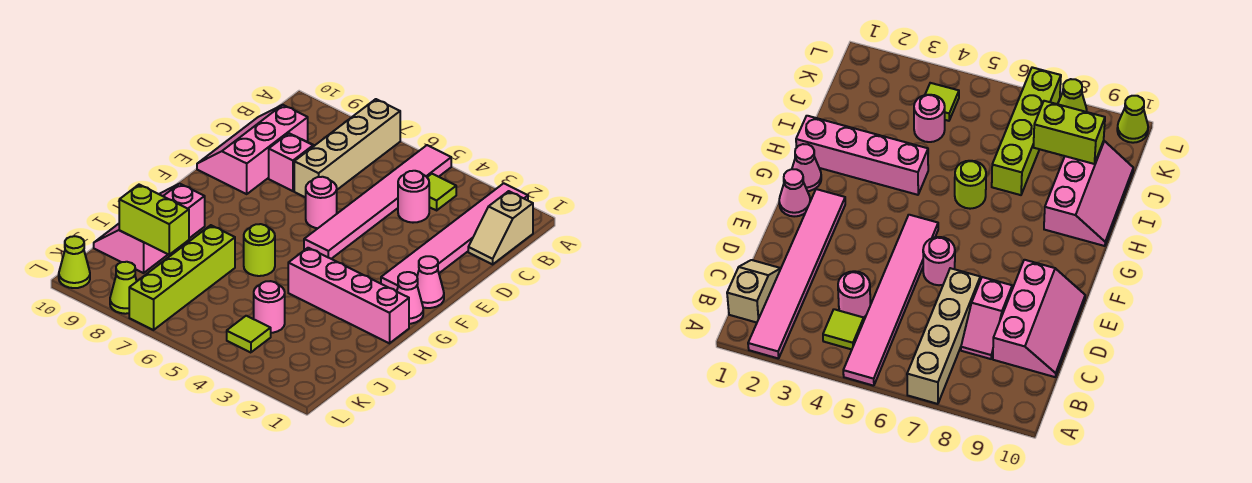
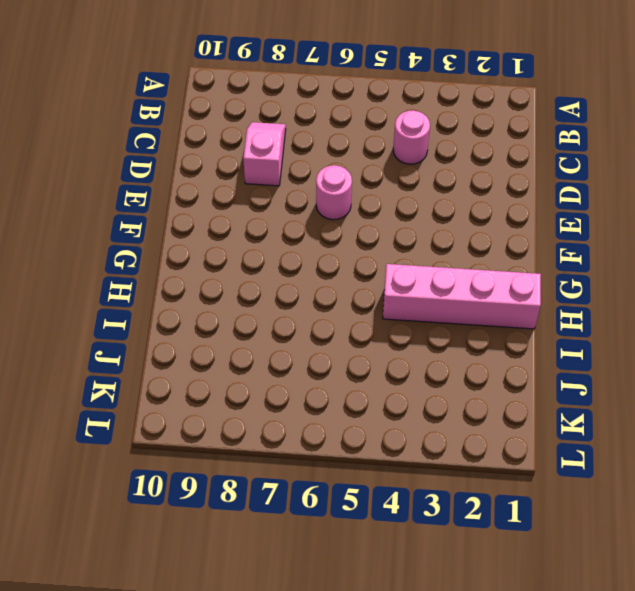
none -> pink 1x6 tile [381,183,528,292]
none -> pink 1x6 tile [304,145,451,259]
none -> tan 1x4 brick [294,99,400,198]

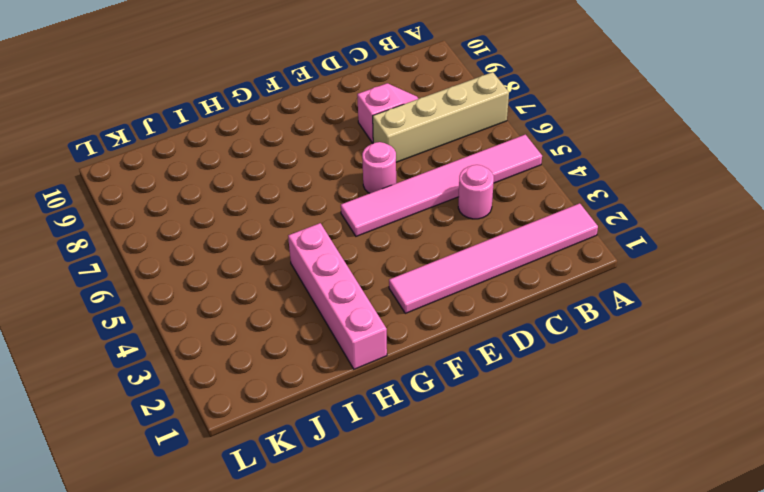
none -> tan 1x2 slope [468,191,533,264]
none -> lime 1x1 tile [427,174,456,210]
none -> pink 2x3 slope [197,105,308,194]

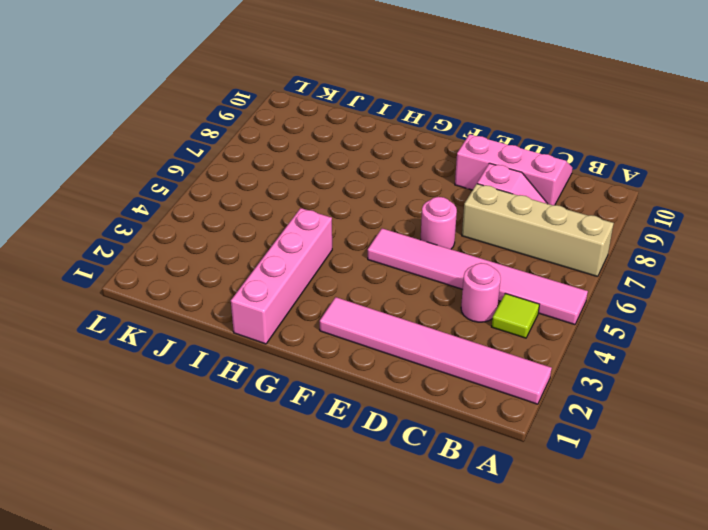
none -> tan 1x2 slope [468,191,533,264]
none -> pink 1x1 cone [417,256,444,308]
none -> pink 1x1 cone [397,272,423,324]

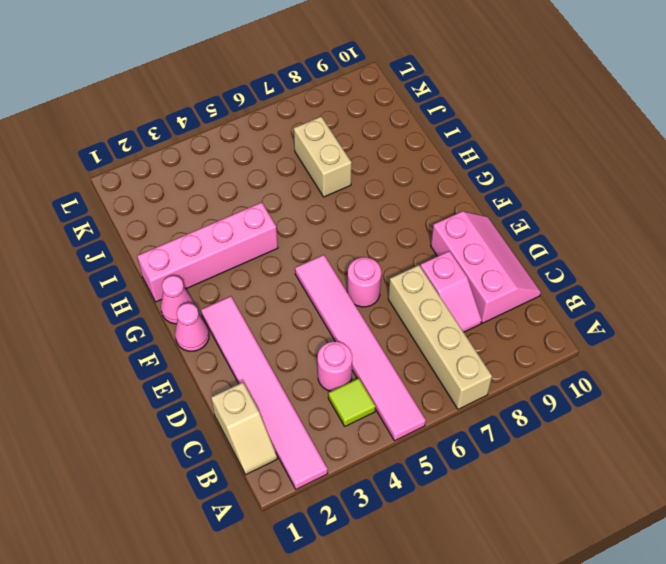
tan 1x2 slope [211,382,277,475] -> tan 1x2 slope turned to [468,191,533,264]
tan 1x2 brick [294,117,352,197] -> lime 1x4 brick [129,225,235,330]
none -> lime 1x1 round brick [244,224,275,276]
none -> pink 2x3 slope [94,184,205,273]
none -> pink 1x1 round brick [254,281,285,333]

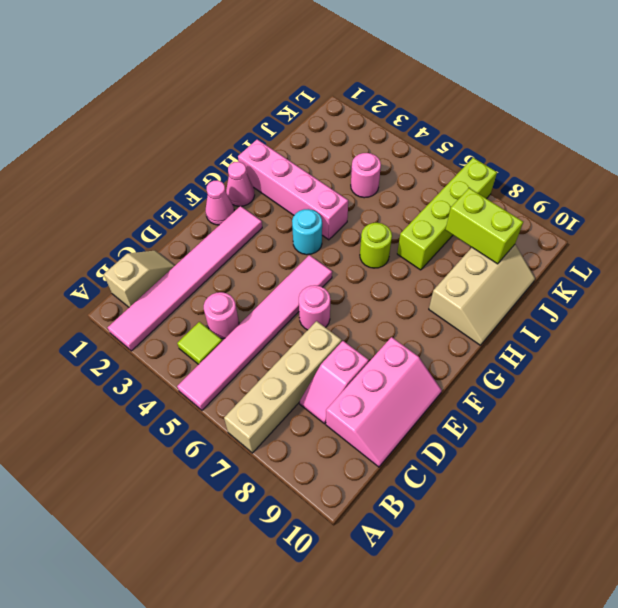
cyan 1x1 round brick [292,209,322,255] -> none
tan 2x3 slope [429,245,535,345] -> pink 2x3 slope [94,184,205,273]
none -> lime 1x1 tile [227,316,271,353]
none -> lime 1x1 cone [110,262,137,314]
none -> lime 1x1 cone [59,236,90,288]

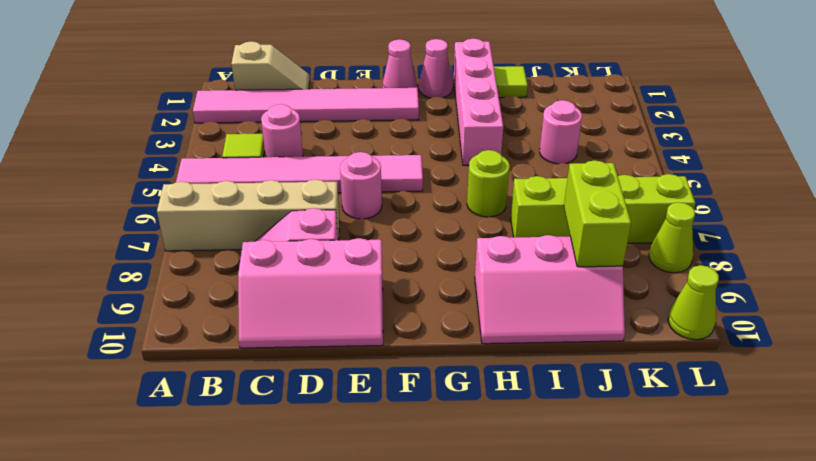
lime 1x1 tile [494,66,528,97] -> lime 1x1 tile moved to [227,316,271,353]

